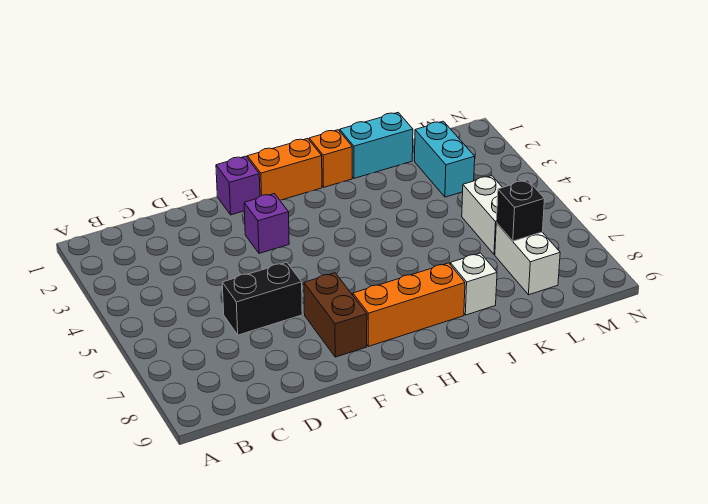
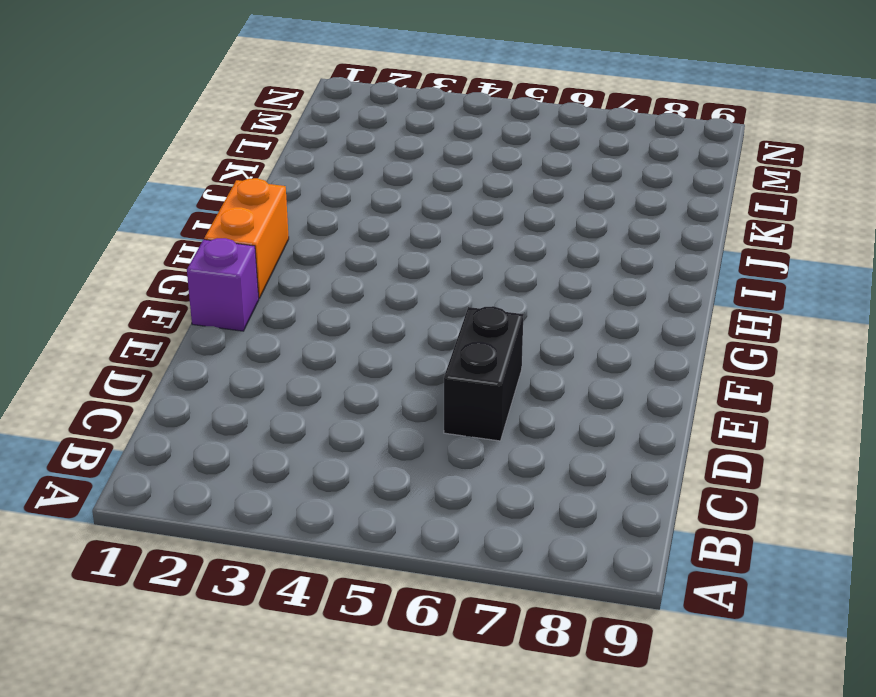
none -> purple 1x1 brick [244,194,289,253]
none -> brown 1x2 brick [304,273,367,357]
none -> orange 1x3 brick [353,263,465,346]

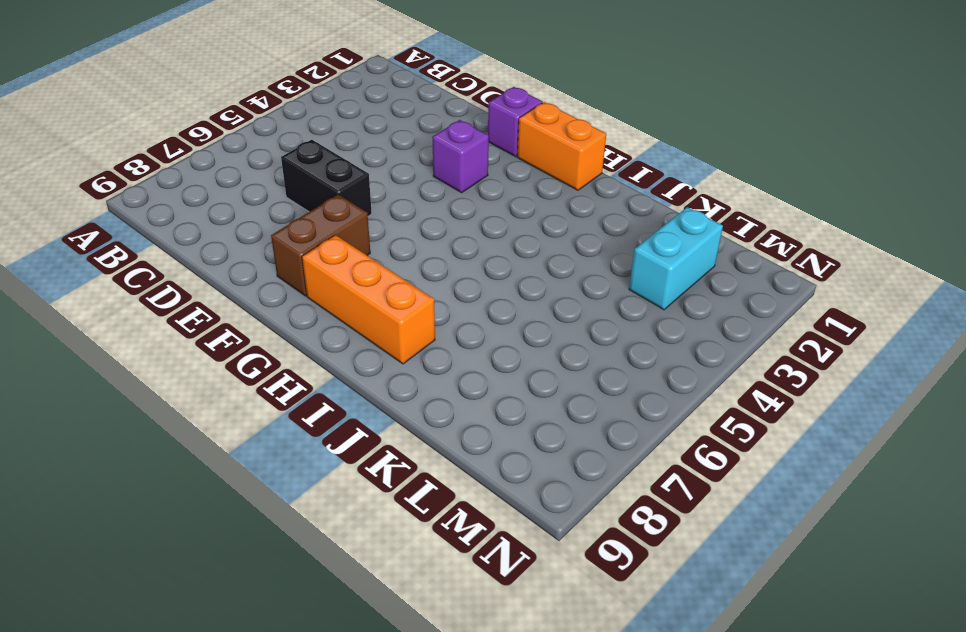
none -> orange 1x1 brick [309,130,352,187]
none -> cyan 1x2 brick [340,113,413,178]
none -> white 1x1 brick [450,253,497,315]

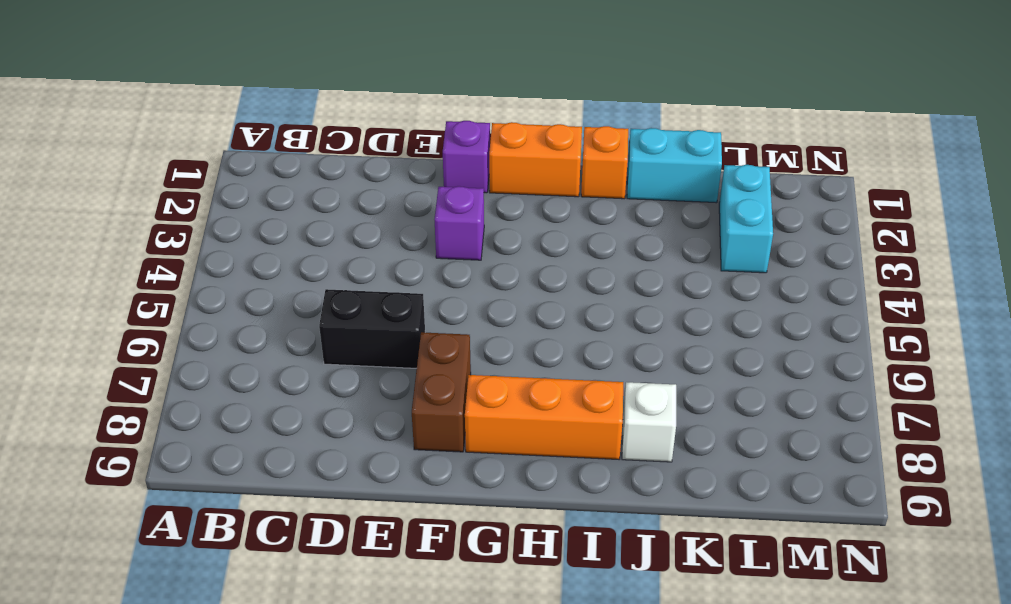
none -> white 1x2 brick [462,176,502,255]
none -> white 1x2 brick [495,223,560,295]
none -> black 1x1 brick [496,180,545,241]

